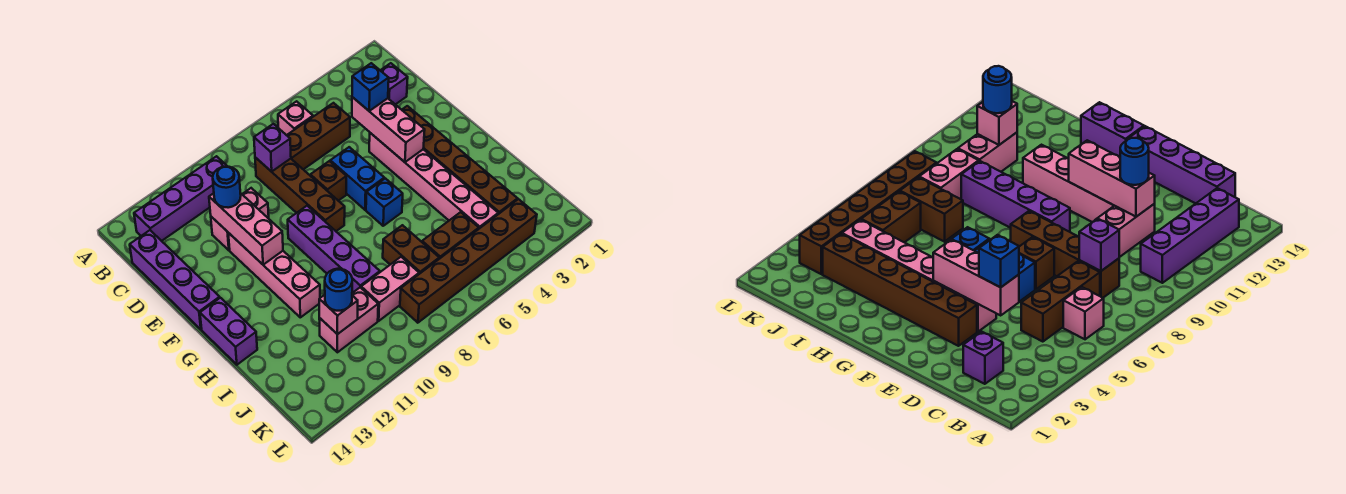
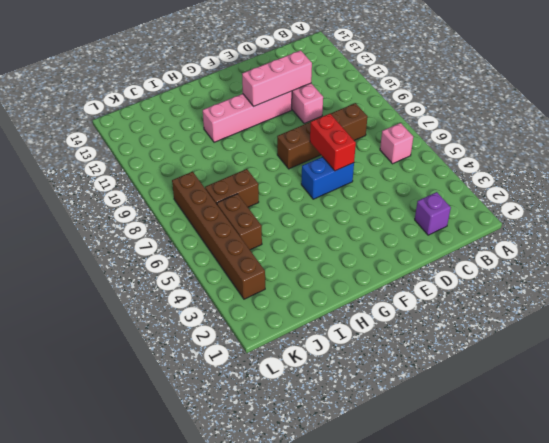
red 1x2 brick [310,114,356,171] -> none
none -> purple 1x4 brick [134,156,228,241]
none -> brown 1x3 brick [287,103,350,169]
none -> purple 1x4 brick [130,230,220,329]

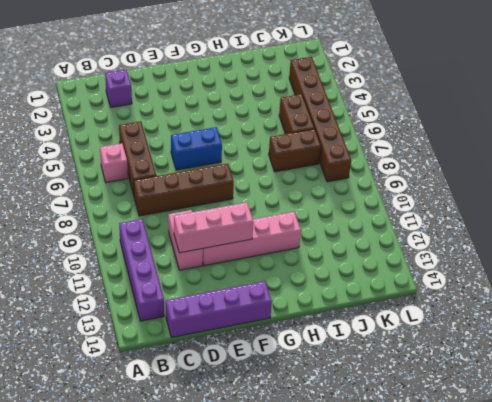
none -> brown 1x6 brick [402,106,518,214]
none -> pink 1x6 brick [369,133,498,229]
none -> brown 1x1 brick [310,161,346,201]

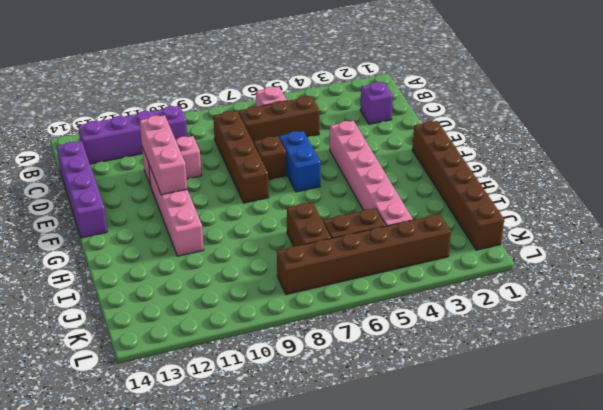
brown 1x6 brick [412,121,504,250] -> brown 1x6 brick moved to [402,106,518,214]
none -> purple 1x4 brick [288,206,380,293]
none -> blue 1x1 brick [366,178,403,226]
none -> purple 1x2 brick [200,298,257,365]

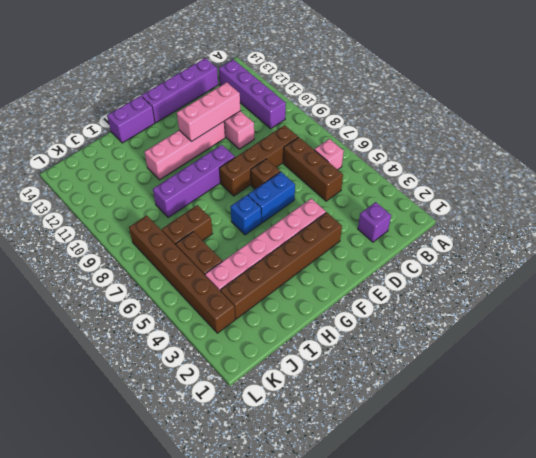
none -> pink 1x2 brick [361,257,419,321]
none -> pink 1x2 brick [319,287,378,352]
none -> purple 1x1 brick [254,124,291,172]

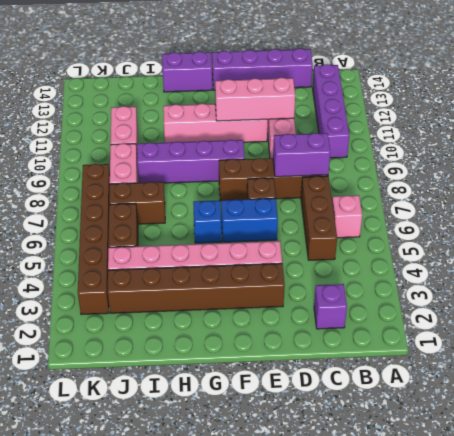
purple 1x2 brick [273,133,330,177] -> purple 1x1 brick [254,124,291,172]
none -> pink 1x3 brick [352,97,425,162]
none -> pink 1x1 brick [319,295,358,334]
none -> blue 1x1 brick [352,63,389,111]

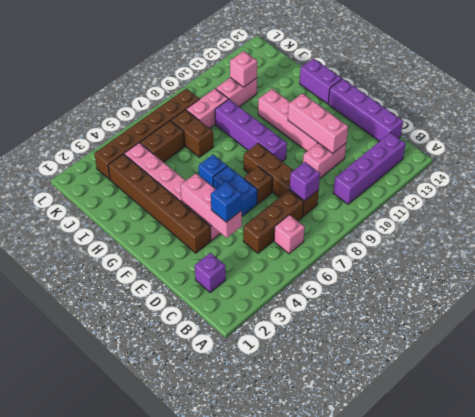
none -> blue 1x1 round brick [213,167,241,208]
none -> blue 1x1 round brick [325,269,352,311]

